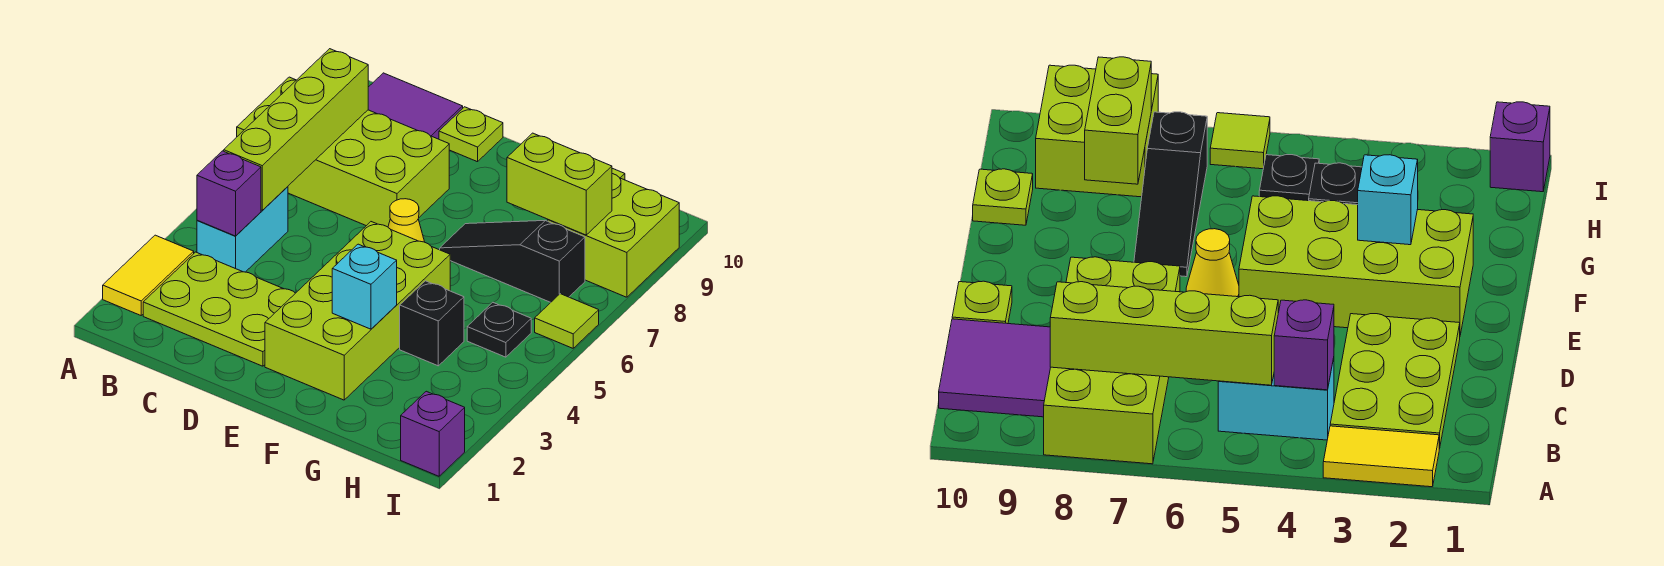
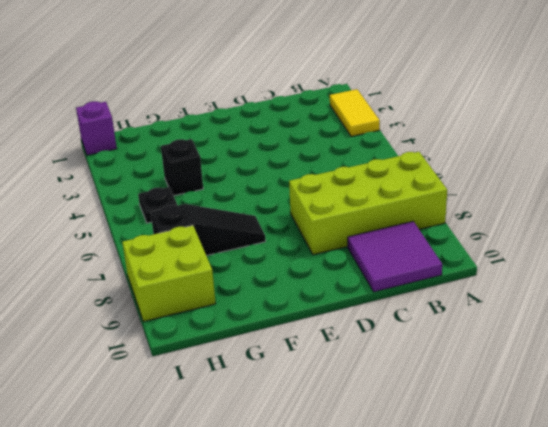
none -> lime 2x3 plate [143,252,295,366]
none -> cyan 1x2 brick [197,187,288,272]
none -> lime 1x1 plate [439,107,503,162]

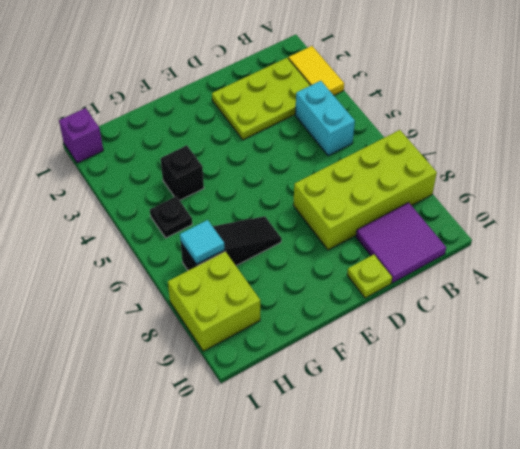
cyan 1x1 tile [180,220,225,264] -> none
none -> lime 2x4 brick [265,222,450,400]
none -> yellow 1x1 cone [388,199,424,242]
none -> lime 1x1 plate [973,169,1033,225]

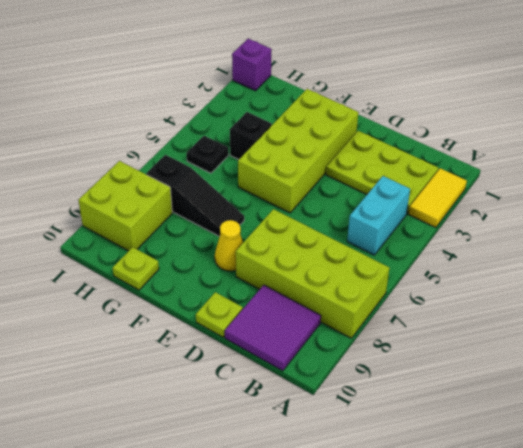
yellow 1x1 cone [215,220,243,271] -> yellow 1x1 cone moved to [388,199,424,242]
none -> lime 1x1 tile [535,294,599,348]
none -> purple 1x1 brick [197,151,261,236]
none -> lime 1x4 brick [224,49,368,210]

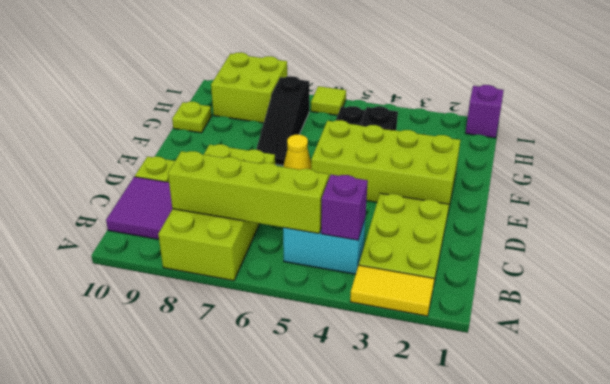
none -> cyan 1x1 brick [332,244,397,329]
none -> lime 1x2 brick [507,133,612,235]

